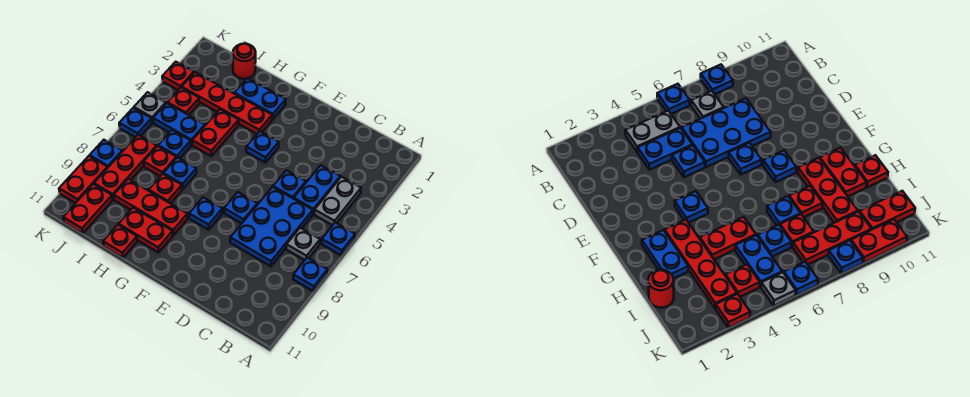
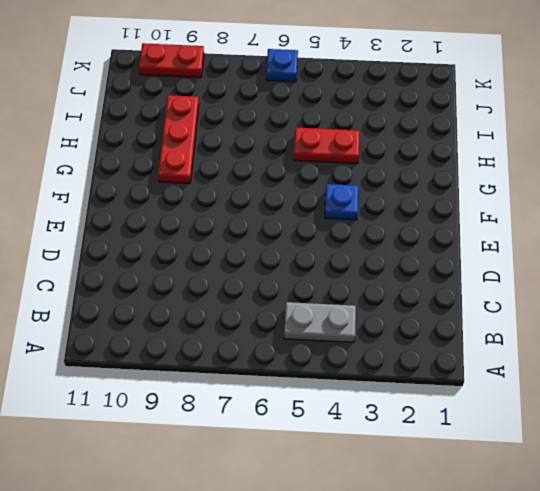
none -> blue 1x1 plate [322,223,355,256]
none -> blue 1x1 plate [293,258,327,291]
none -> grey 1x1 plate [286,228,320,260]
none -> blue 1x2 plate [294,165,340,214]

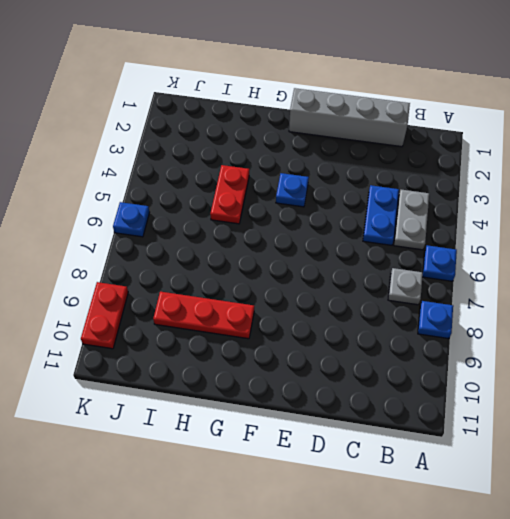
grey 1x4 brick [289,88,410,147] -> none
none -> blue 2x3 plate [230,187,313,266]
none -> blue 1x1 plate [273,170,306,199]
none -> blue 1x1 plate [224,192,257,223]
none -> blue 1x1 plate [189,197,223,230]

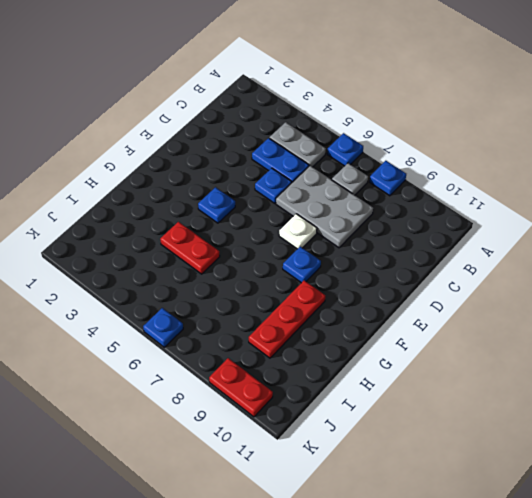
grey 2x3 plate [276,166,373,248] -> blue 2x3 plate [230,187,313,266]
white 1x1 plate [279,214,317,249] -> blue 1x1 plate [224,192,257,223]
none -> blue 1x2 plate [234,78,286,119]
none -> red 1x4 plate [182,72,272,134]
none -> red 1x2 plate [119,208,173,252]
none -> blue 1x1 plate [163,157,197,189]

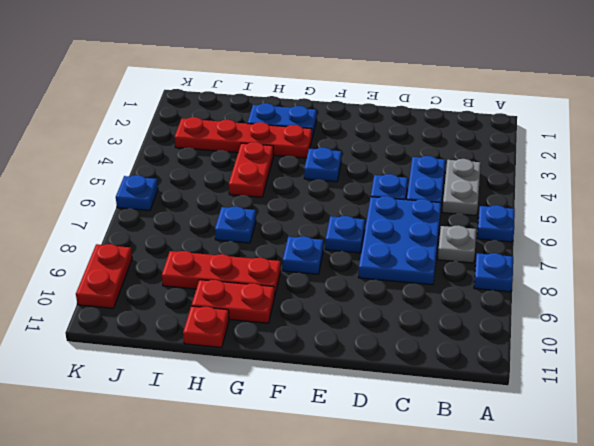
none -> red 1x1 plate [149,174,182,204]
none -> red 1x1 round brick [233,44,256,79]
none -> blue 1x2 plate [153,103,205,145]
none -> blue 1x1 plate [158,130,191,158]

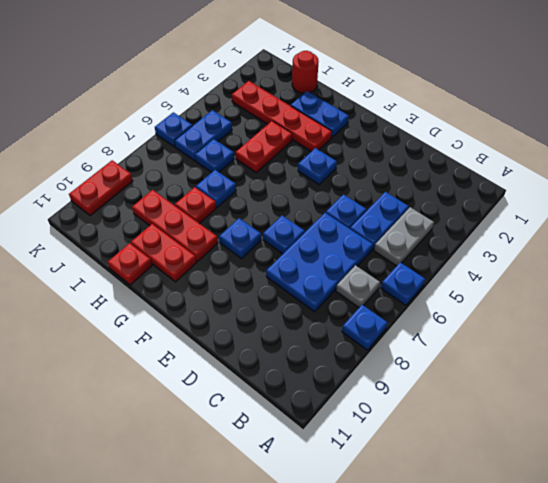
blue 1x2 plate [175,110,232,161] -> blue 1x2 plate turned to [153,103,205,145]
none -> red 1x1 plate [144,146,176,176]
none -> red 1x1 plate [167,88,200,115]
none -> red 1x3 plate [94,135,157,199]
none -> red 1x2 plate [63,184,113,233]

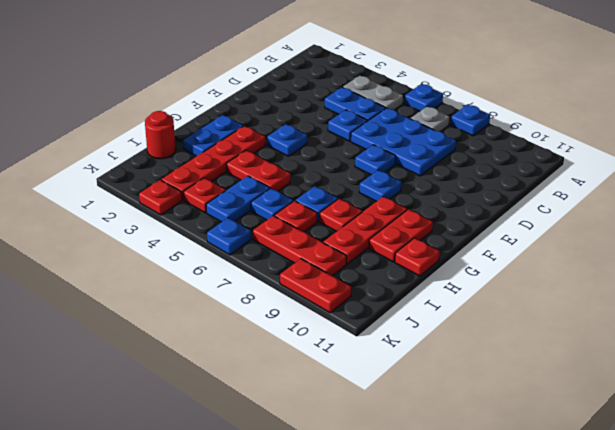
none -> red 1x2 plate [63,184,113,233]
none -> grey 1x1 plate [134,92,166,123]
none -> blue 1x1 plate [90,140,122,168]

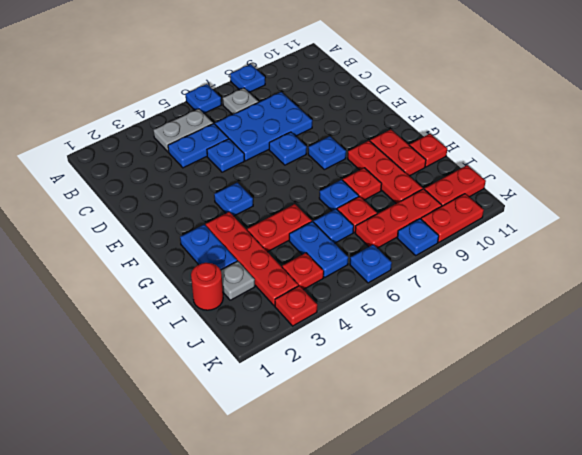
grey 1x1 plate [221,261,255,300] -> grey 1x1 plate moved to [134,92,166,123]

